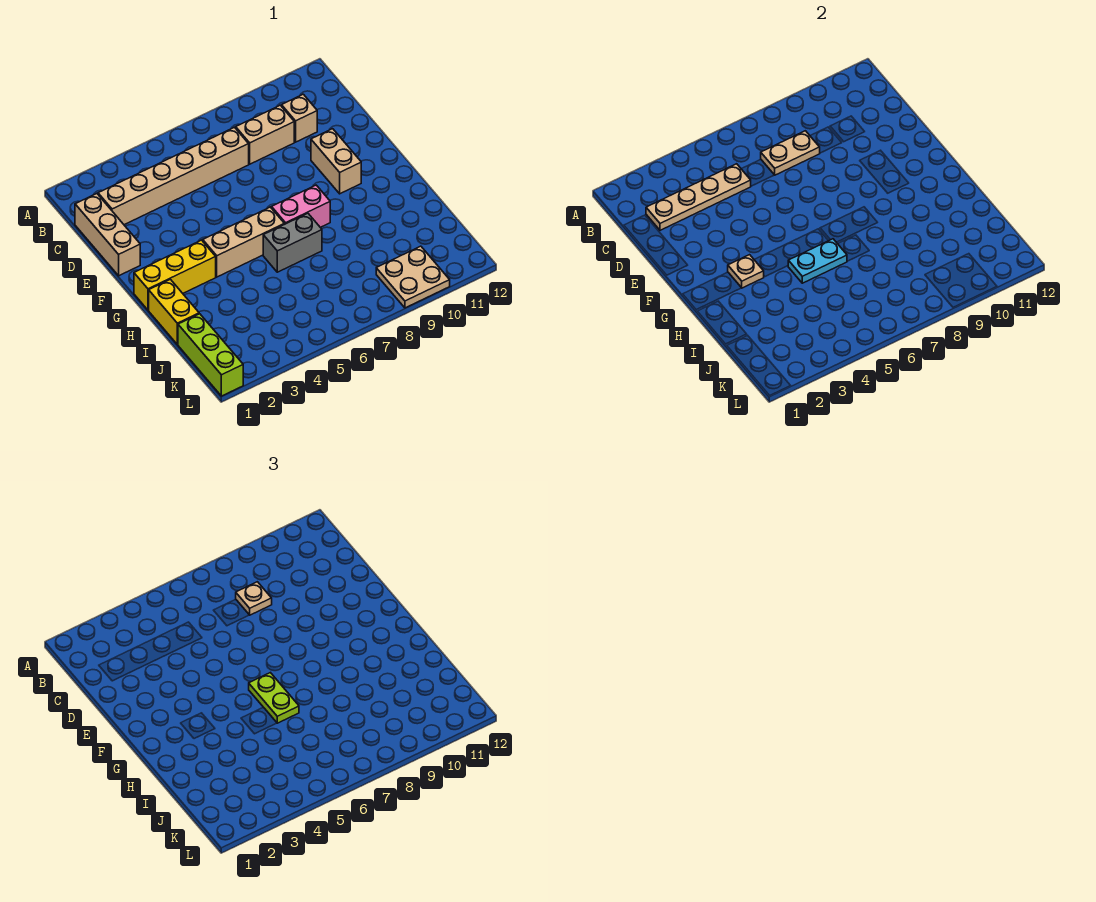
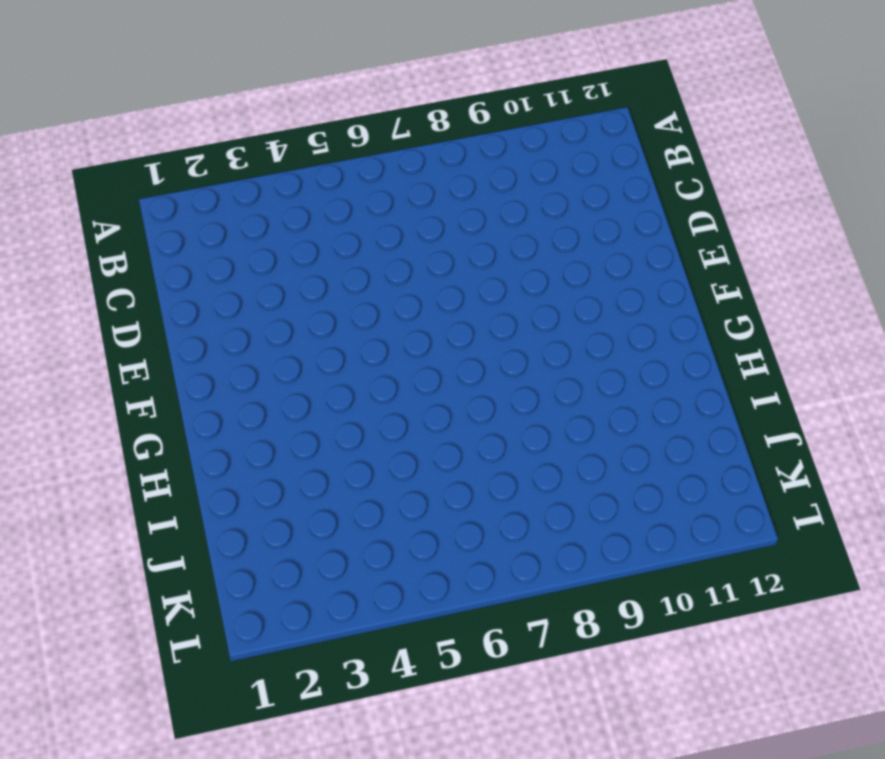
none -> tan 1x3 brick [75,194,140,276]
none -> tan 1x6 brick [98,127,249,225]
none -> tan 1x2 brick [236,105,294,164]

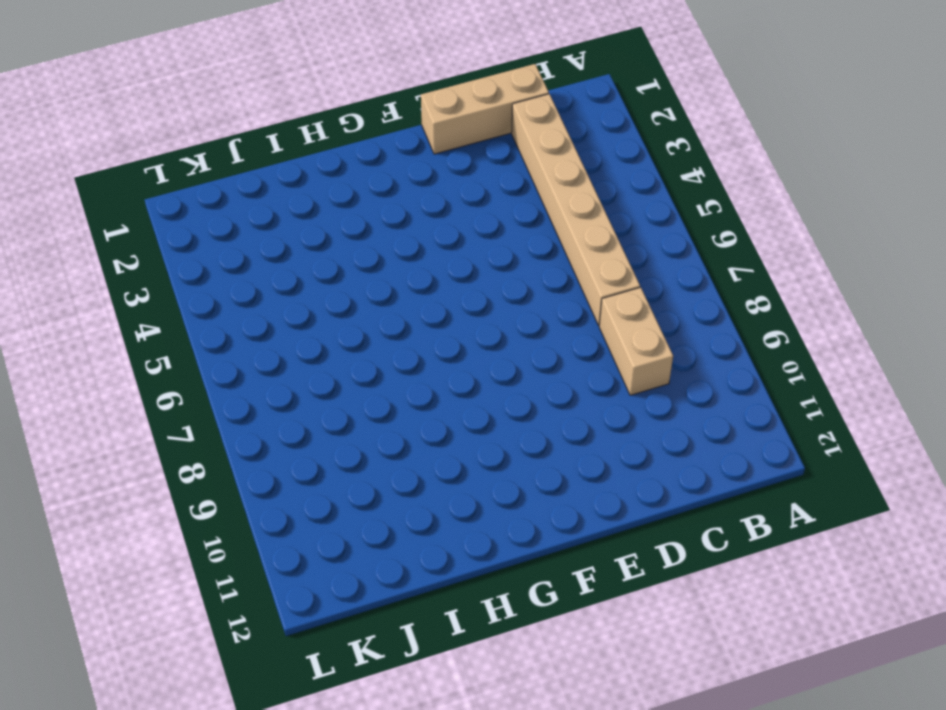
none -> tan 1x1 brick [282,94,317,142]
none -> tan 1x2 brick [311,129,361,194]
none -> yellow 1x3 brick [134,240,216,310]

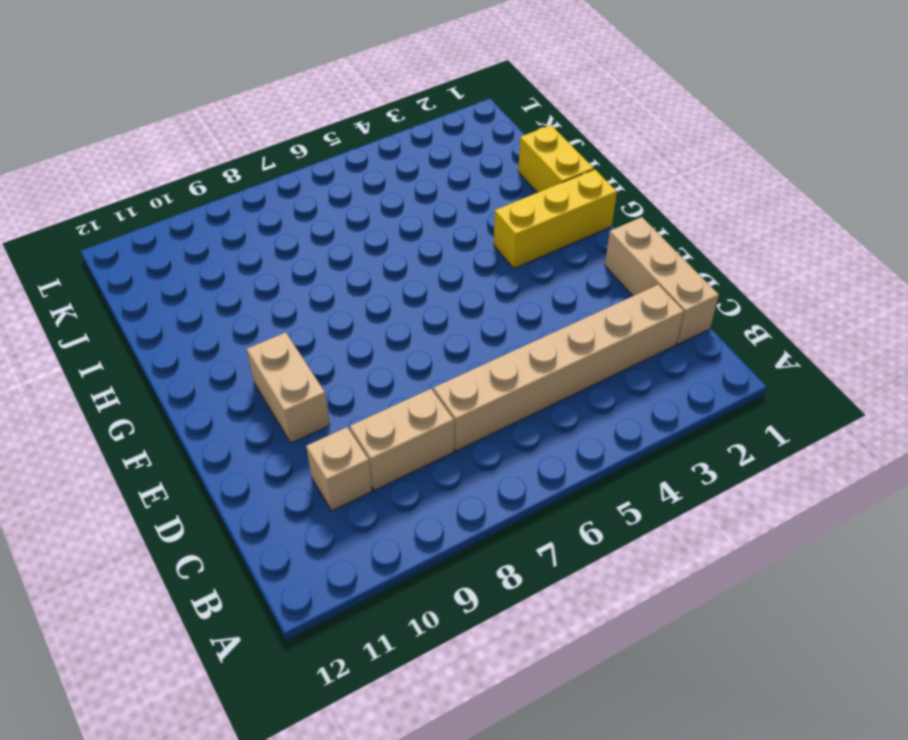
none -> tan 1x3 brick [203,207,284,277]
none -> pink 1x2 brick [272,185,330,227]
none -> grey 1x2 brick [263,213,322,272]

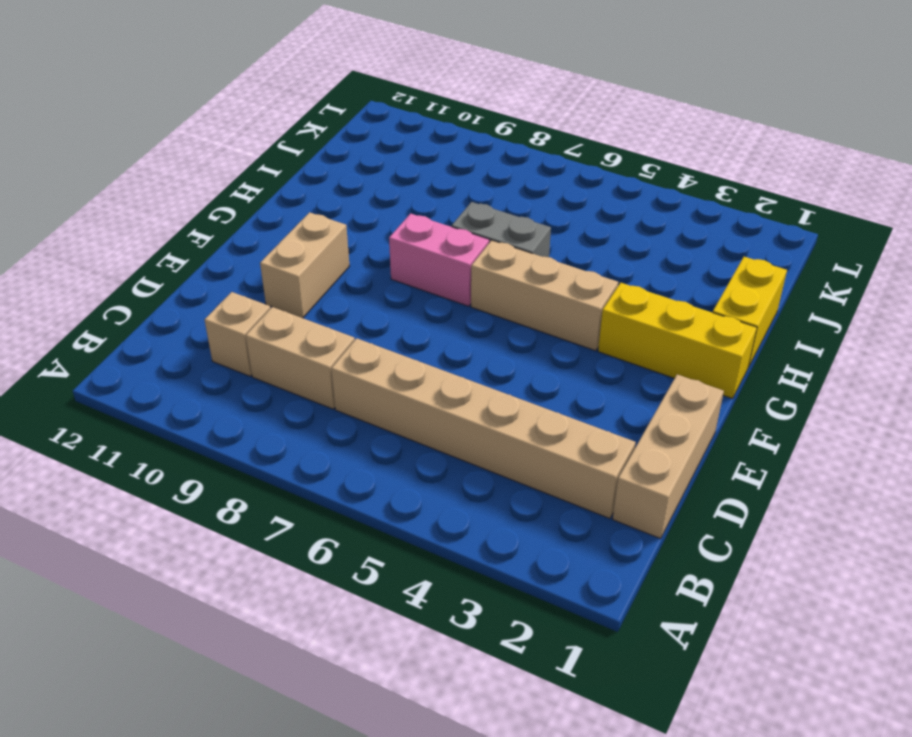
none -> lime 1x3 brick [178,314,243,396]
none -> tan 2x2 plate [376,246,450,308]
none -> tan 1x4 plate [646,164,751,230]

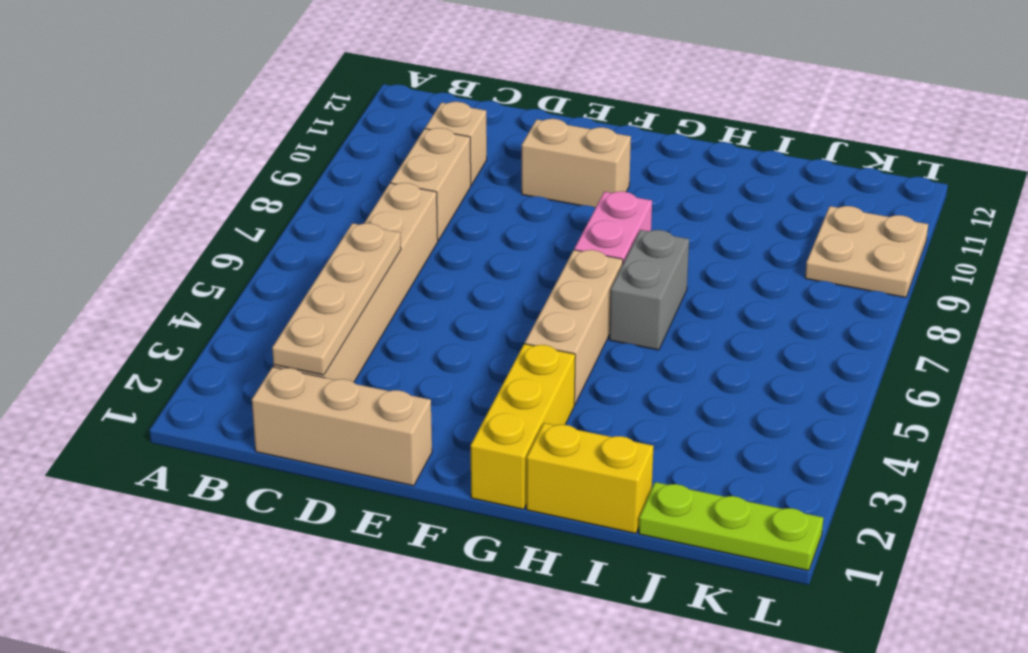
lime 1x3 plate [639,482,823,571] -> lime 1x3 brick [178,314,243,396]
none -> tan 1x2 plate [761,131,820,175]
none -> tan 1x1 plate [728,255,764,288]
none -> cyan 1x2 plate [788,239,847,283]

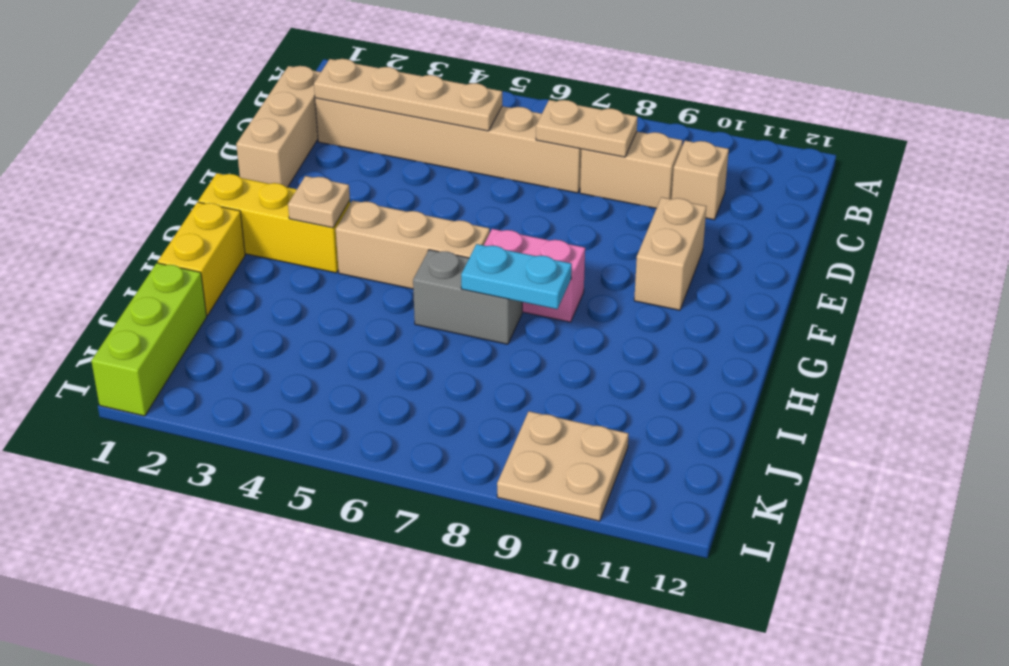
cyan 1x2 plate [461,244,572,309] -> cyan 1x2 plate moved to [788,239,847,283]
none -> tan 1x1 plate [236,582,272,615]
none -> lime 1x2 plate [249,673,299,723]

